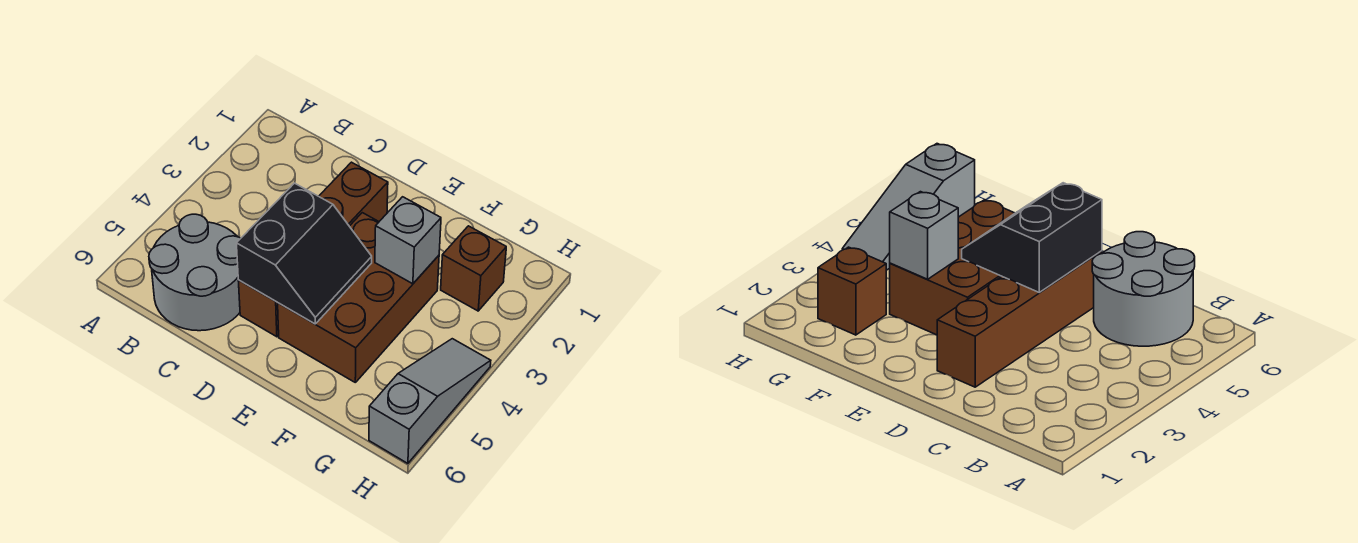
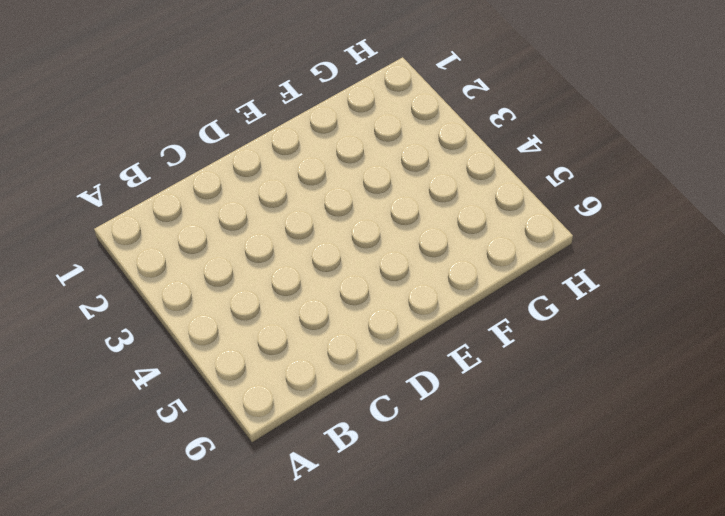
none -> grey 2x2 round brick [149,214,241,331]
none -> brown 1x4 brick [238,162,388,337]

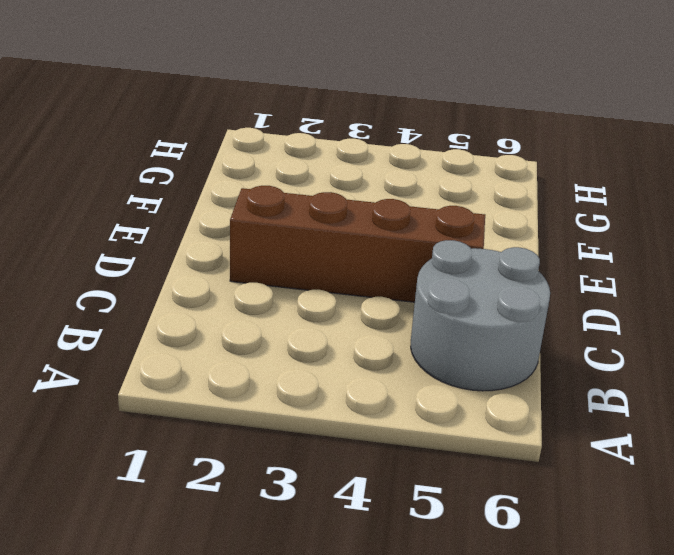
none -> brown 2x3 brick [278,213,439,382]
none -> brown 1x1 brick [441,226,506,311]

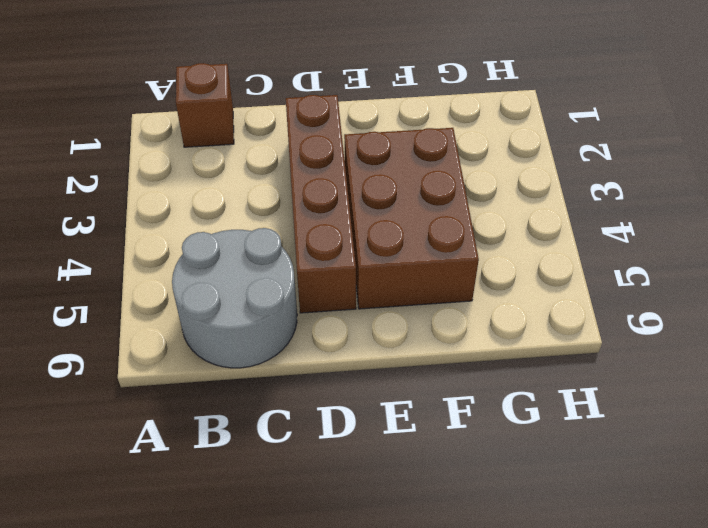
brown 1x1 brick [176,63,234,147] -> brown 1x1 brick moved to [441,226,506,311]
none -> grey 1x3 slope [369,339,491,463]
none -> black 2x2 slope [236,183,372,324]

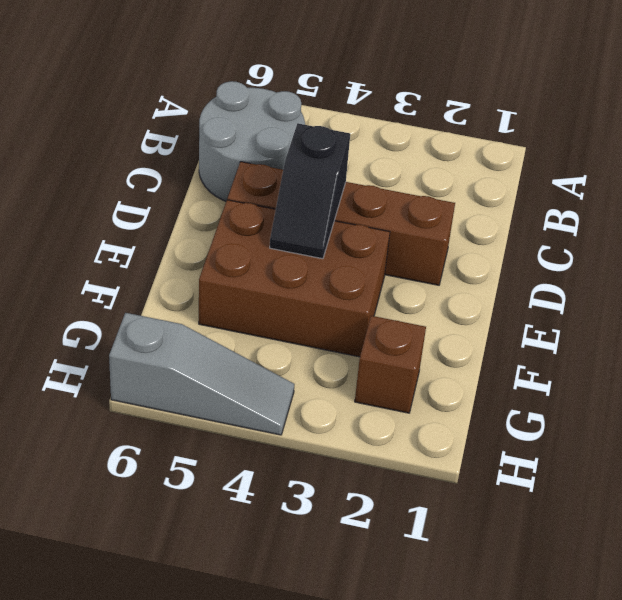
black 1x2 slope [270,124,350,259] -> black 2x2 slope [236,183,372,324]
none -> grey 1x1 brick [375,197,441,284]

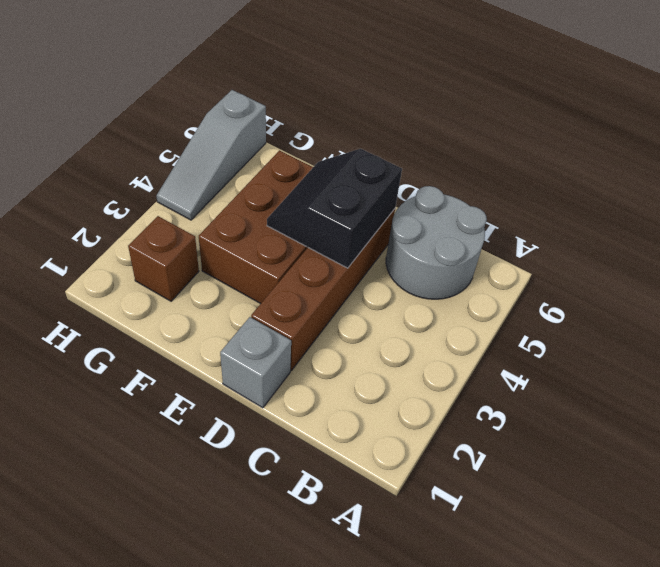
grey 1x1 brick [220,317,291,408] -> grey 1x1 brick moved to [375,197,441,284]

